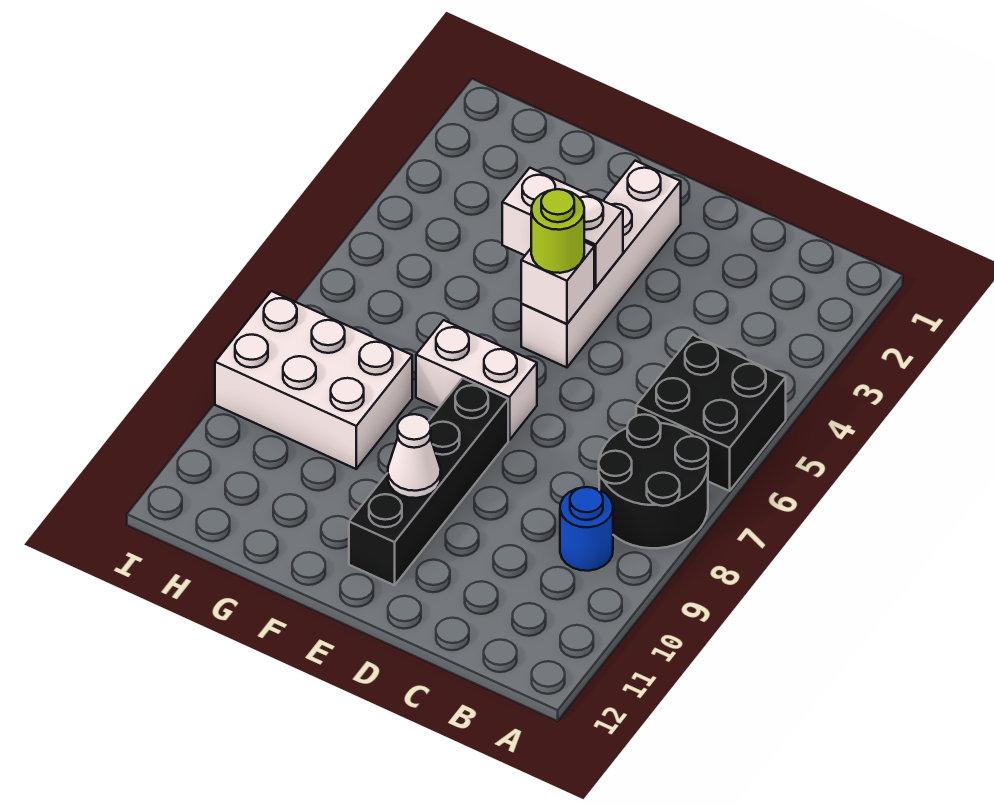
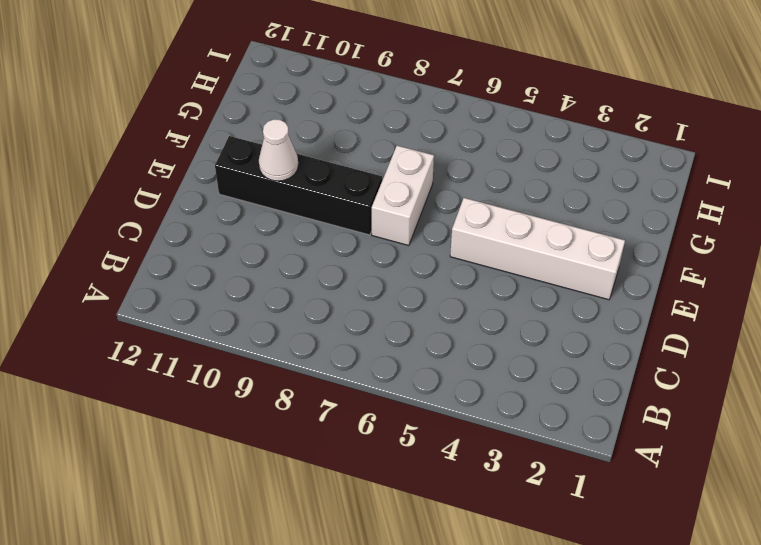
none -> black 2x2 brick [636,335,786,491]
none -> black 2x2 round brick [599,414,708,548]

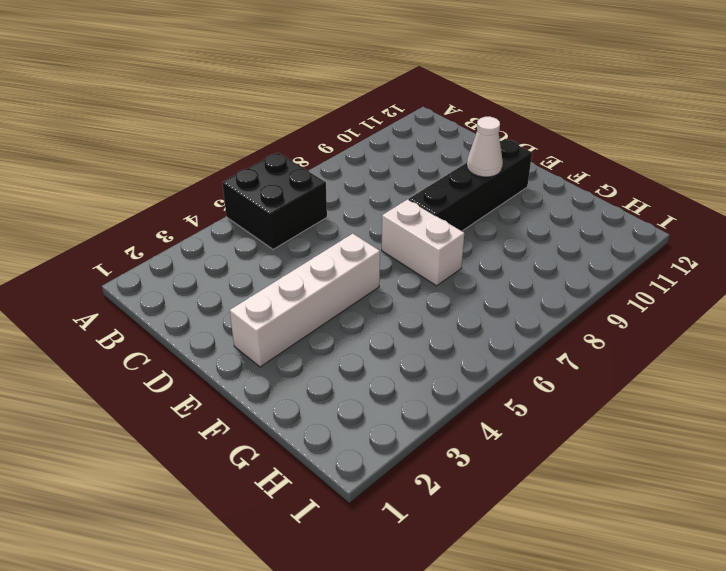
none -> black 2x2 round brick [599,414,708,548]
none -> blue 1x1 round brick [560,487,613,571]

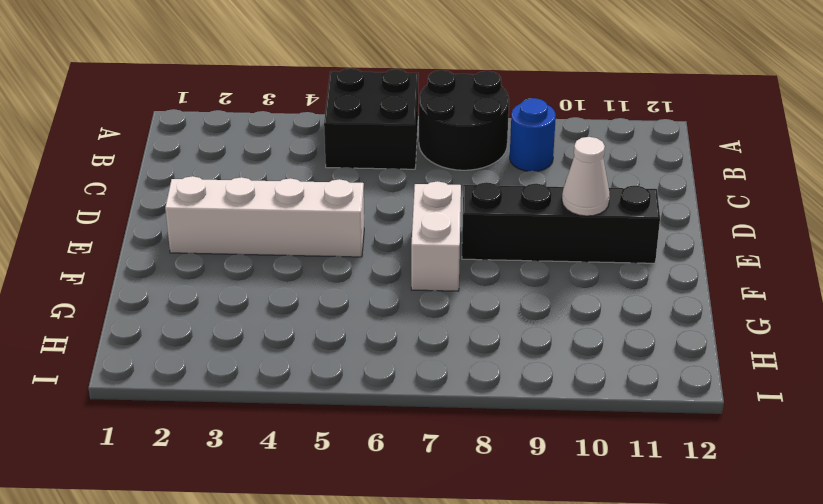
none -> white 2x3 brick [215,291,412,469]
none -> white 1x2 brick [502,168,623,288]

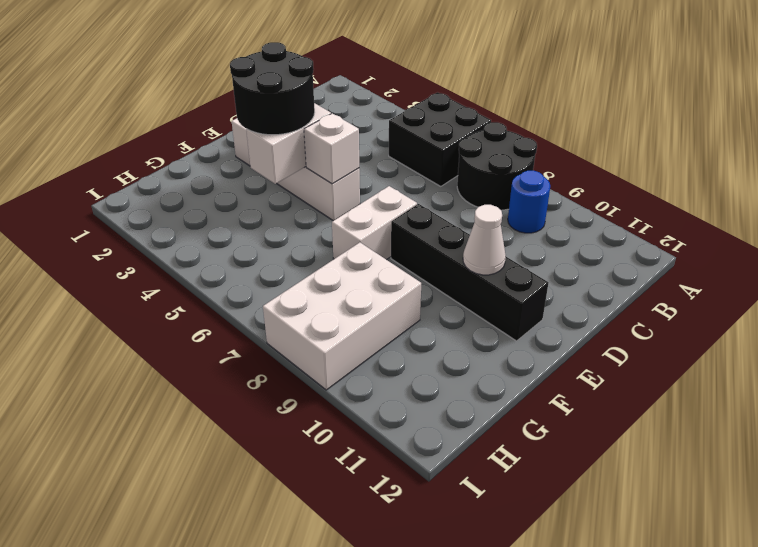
black 2x2 round brick [230,42,315,135] -> none
none -> lime 1x1 round brick [531,189,584,273]

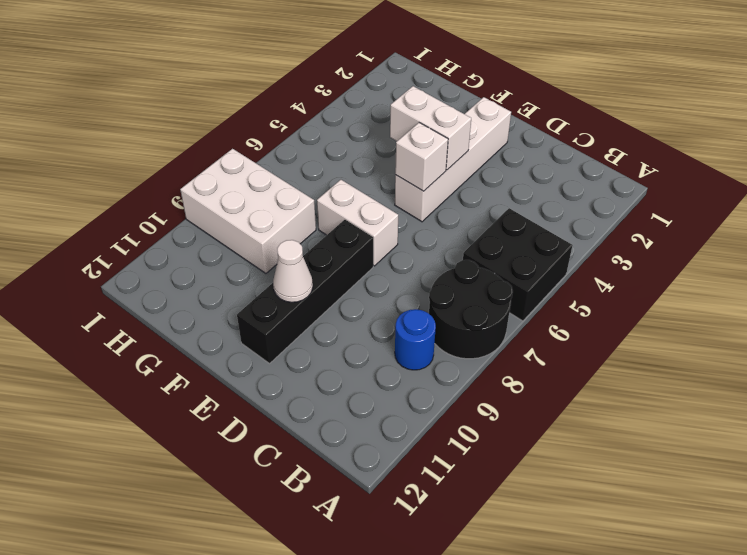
none -> lime 1x1 round brick [531,189,584,273]

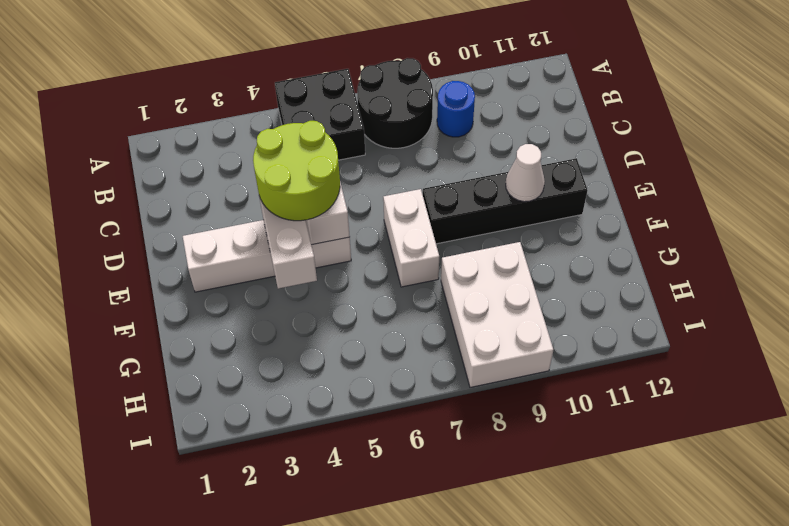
lime 2x2 round brick [253,121,340,221] -> lime 1x1 round brick [531,189,584,273]

